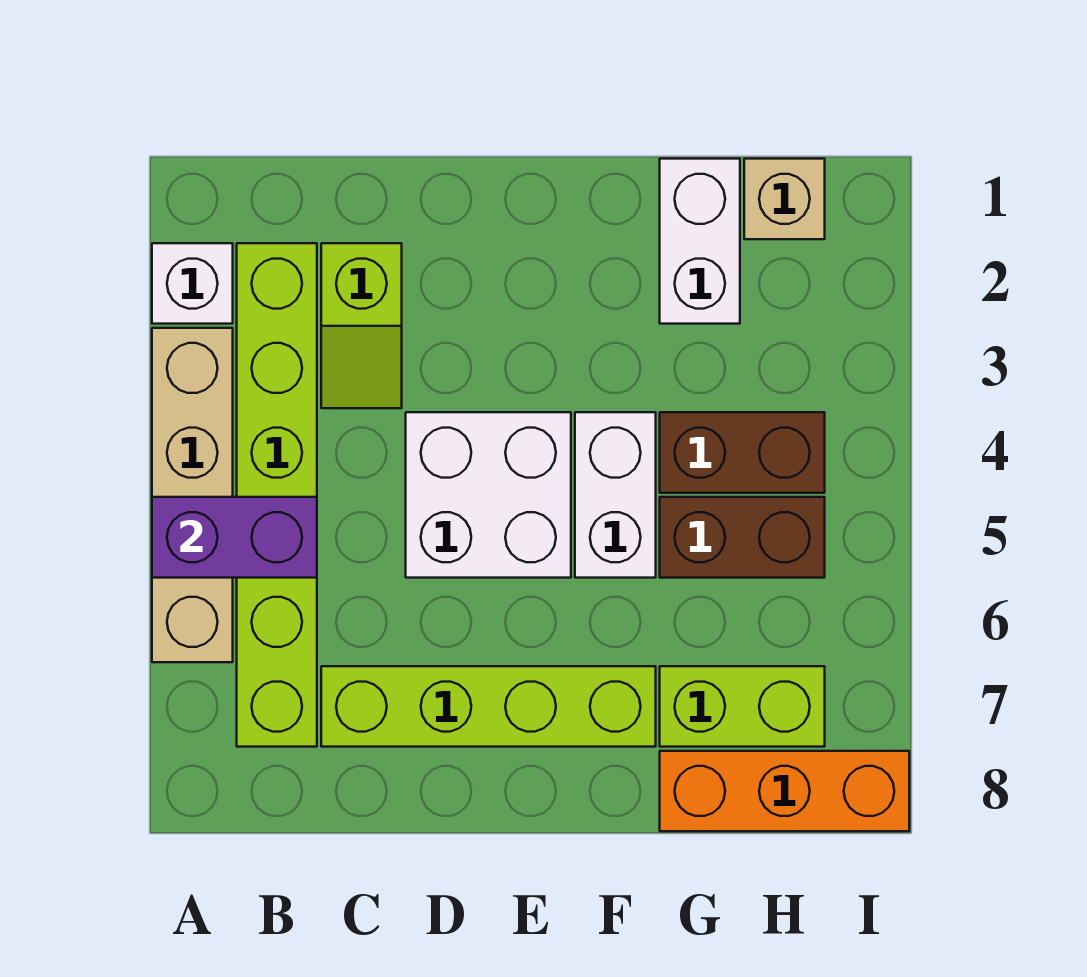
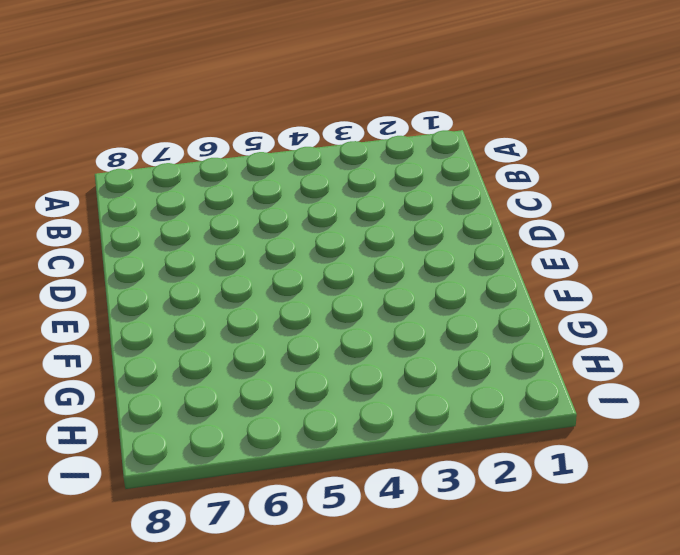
none -> white 1x1 brick [152,243,233,324]
none -> tan 1x4 brick [152,328,233,662]
none -> lime 1x6 brick [237,243,317,747]

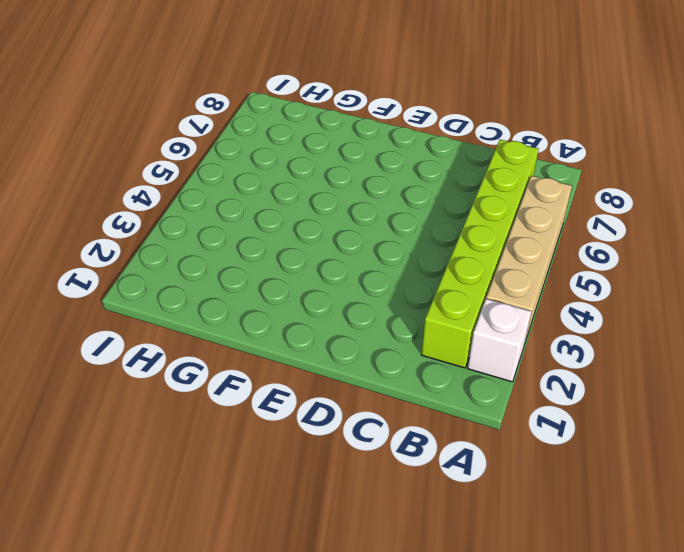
none -> lime 1x2 slope [321,243,402,408]
none -> lime 1x4 brick [321,666,656,747]
none -> white 2x2 brick [406,412,571,578]

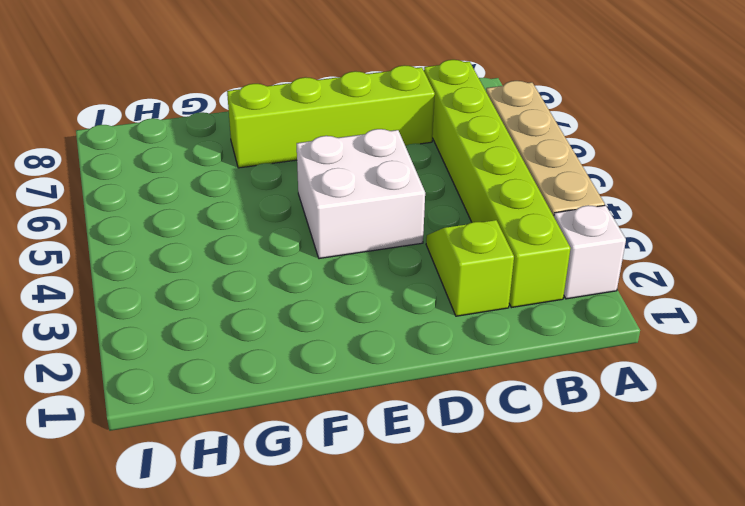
none -> white 1x2 brick [575,412,656,578]
none -> white 1x2 brick [660,159,740,324]
none -> brown 1x2 brick [660,412,825,493]

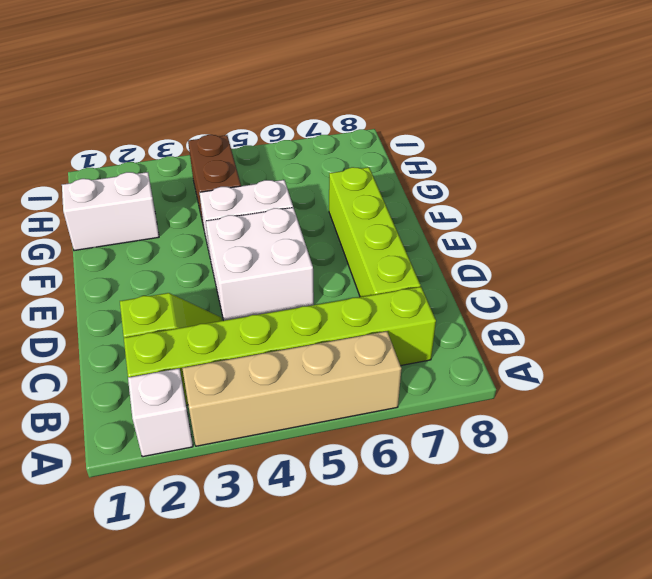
none -> brown 1x2 brick [660,497,825,578]
none -> lime 1x2 brick [660,666,825,747]
none -> orange 1x3 brick [660,751,909,831]

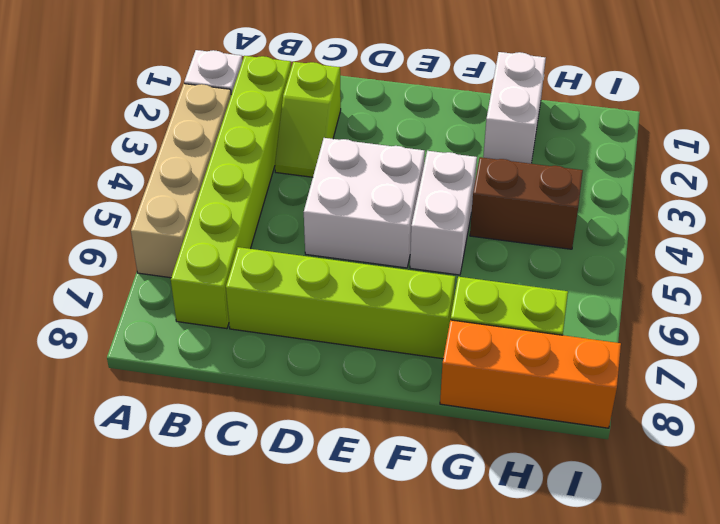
none -> brown 1x2 brick [660,497,825,578]
none -> tan 1x1 brick [744,159,825,239]
none -> purple 1x2 brick [152,497,317,578]

